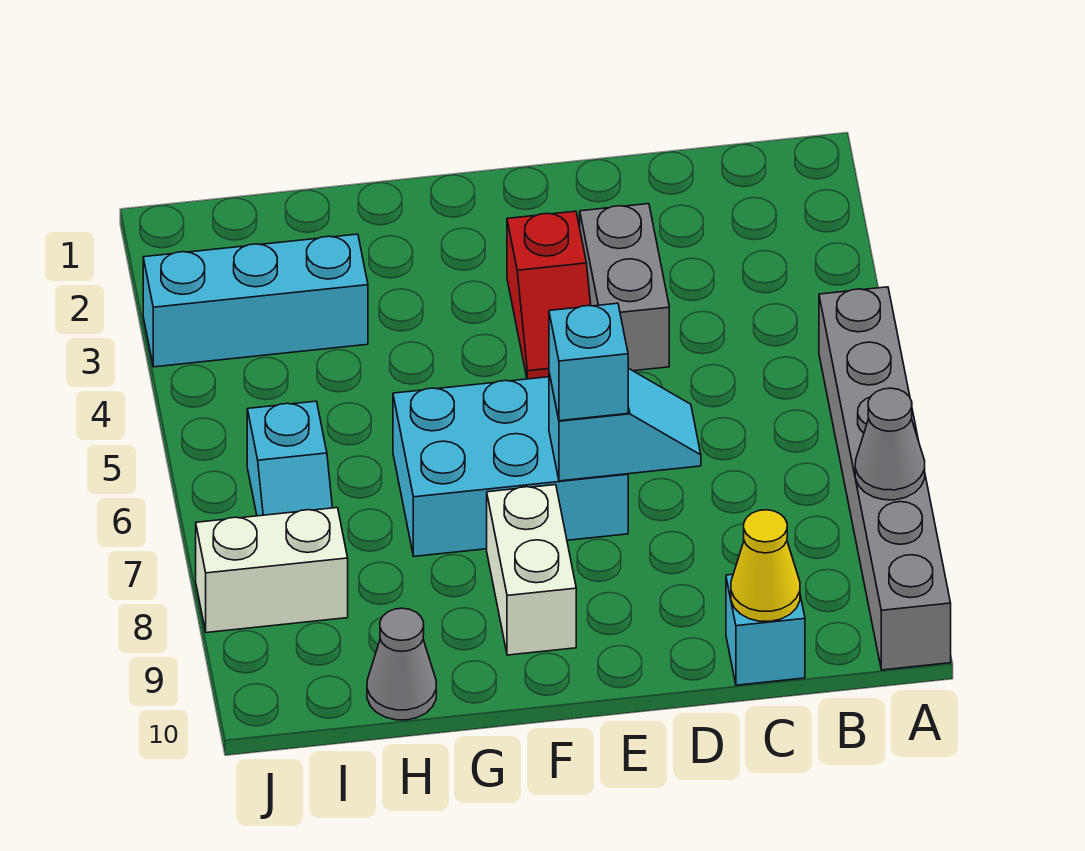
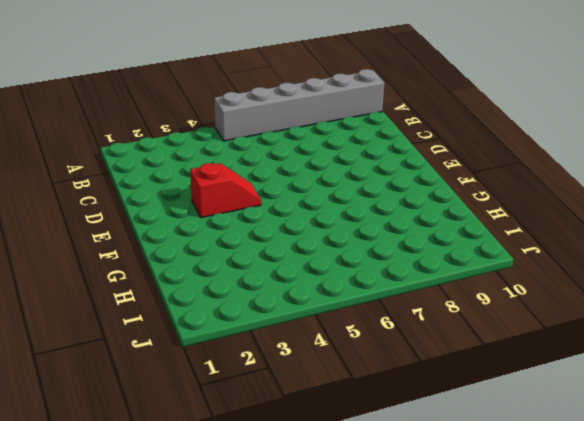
none -> cyan 1x1 brick [726,574,805,685]
none -> grey 1x2 brick [580,204,669,371]
none -> cyan 2x3 brick [393,377,628,556]

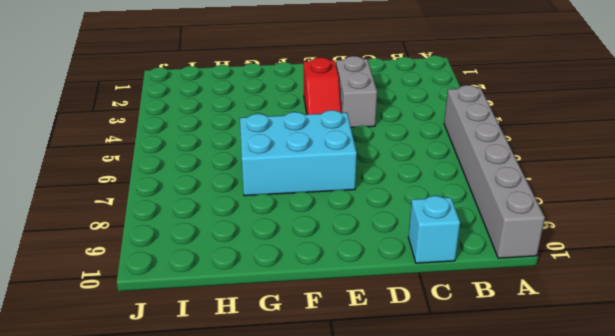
none -> white 1x2 brick [487,485,576,655]
none -> cyan 1x3 brick [143,234,368,367]
none -> grey 1x1 cone [367,608,436,720]

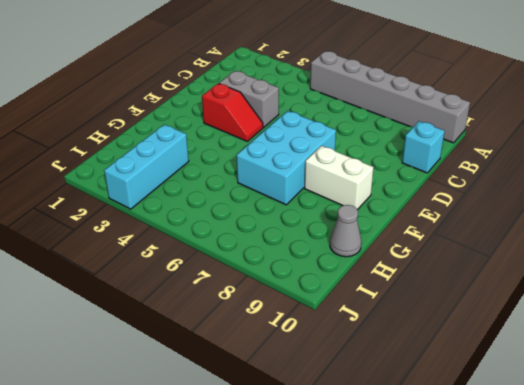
none -> cyan 1x2 slope [247,401,332,516]
none -> white 1x2 brick [196,508,348,633]
none -> grey 1x1 cone [855,388,925,500]

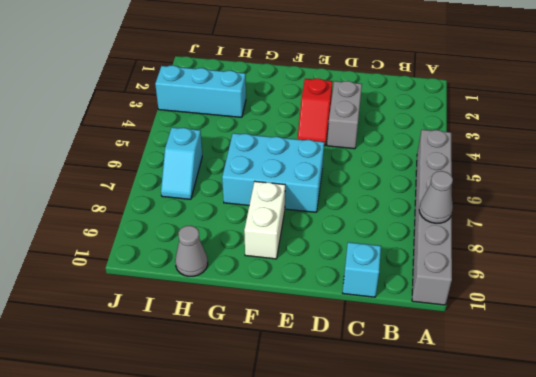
none -> white 1x2 brick [196,508,348,633]
none -> yellow 1x1 cone [731,510,800,621]
none -> cyan 1x2 slope [549,368,701,481]

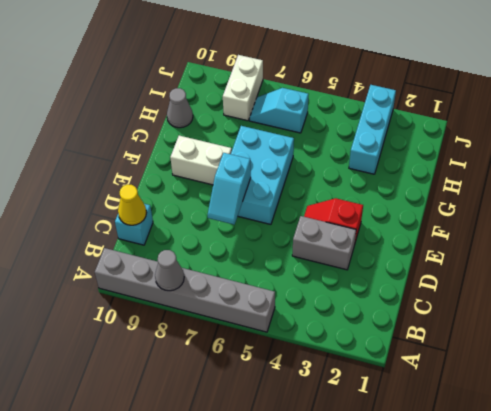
none -> cyan 1x1 brick [549,303,628,421]

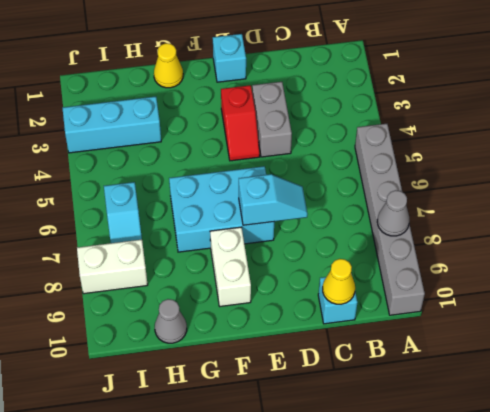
cyan 1x1 brick [213,34,246,82] -> cyan 1x1 brick moved to [549,303,628,421]
yellow 1x1 cone [154,43,183,88] -> none

